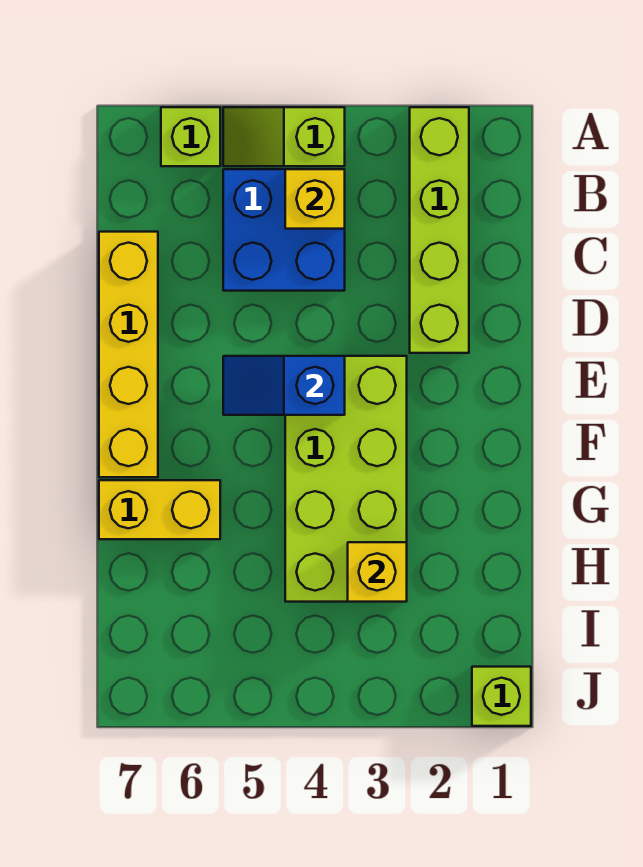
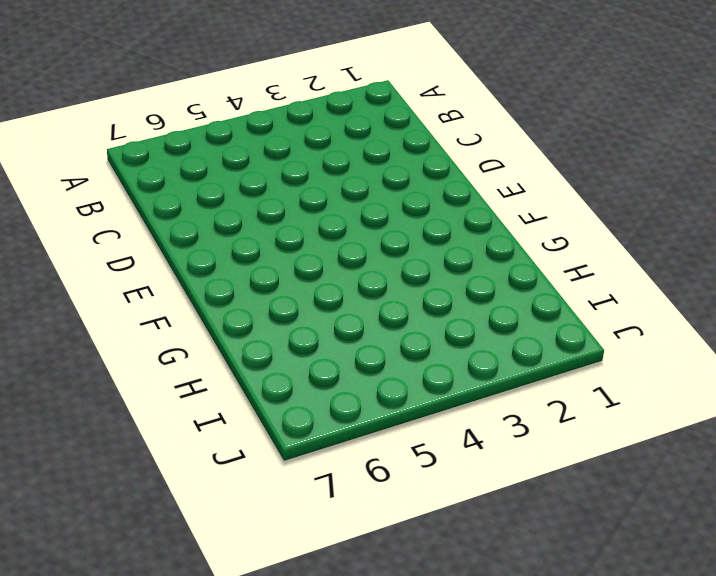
none -> lime 1x4 brick [410,107,469,353]
none -> lime 1x2 slope [223,107,345,166]

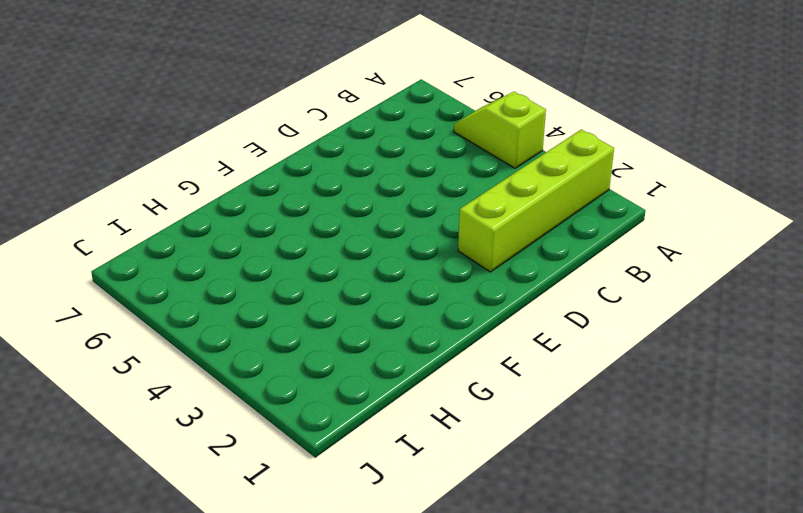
none -> lime 1x1 brick [161,107,220,166]
none -> blue 2x2 brick [223,169,345,291]

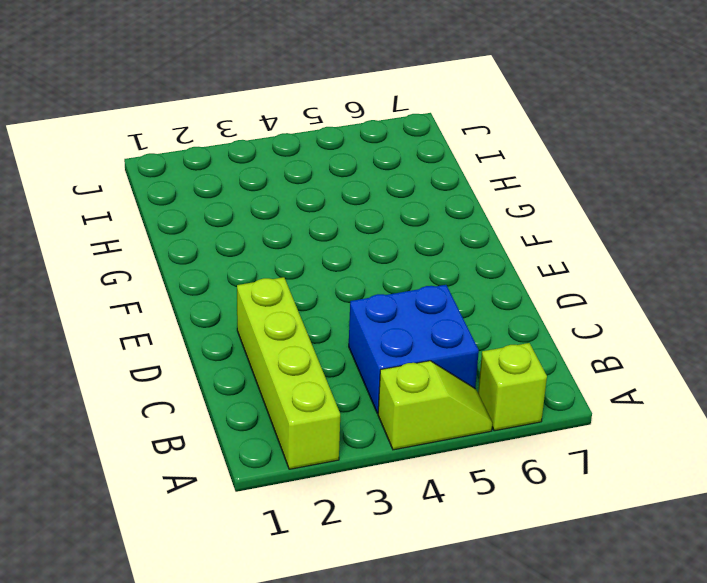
none -> yellow 1x4 brick [99,232,158,477]
none -> lime 2x4 brick [285,356,407,602]

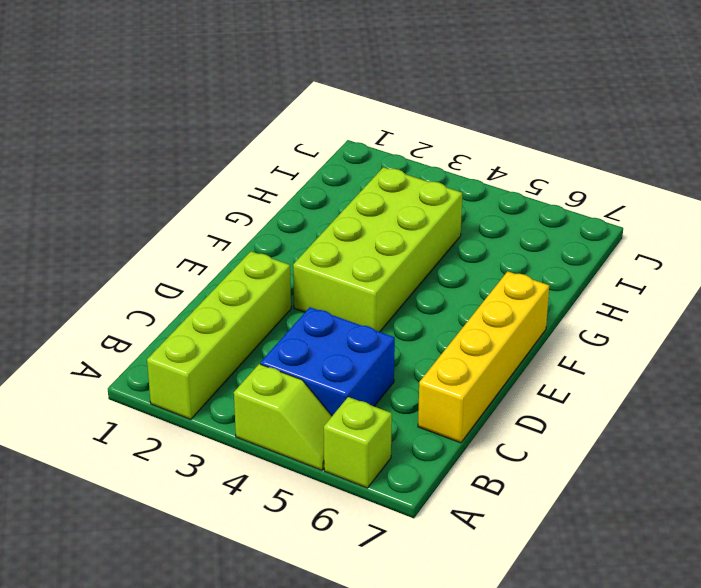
none -> yellow 1x2 brick [99,480,220,539]
none -> lime 1x1 brick [472,667,531,726]

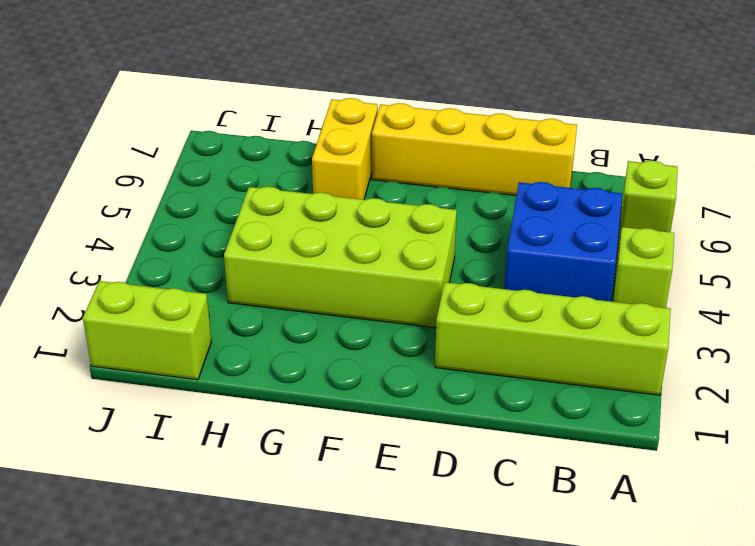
lime 1x2 brick [83,281,212,380] -> lime 1x1 brick [472,667,531,726]
none -> yellow 1x1 brick [285,169,345,229]
none -> blue 1x2 slope [223,356,345,415]

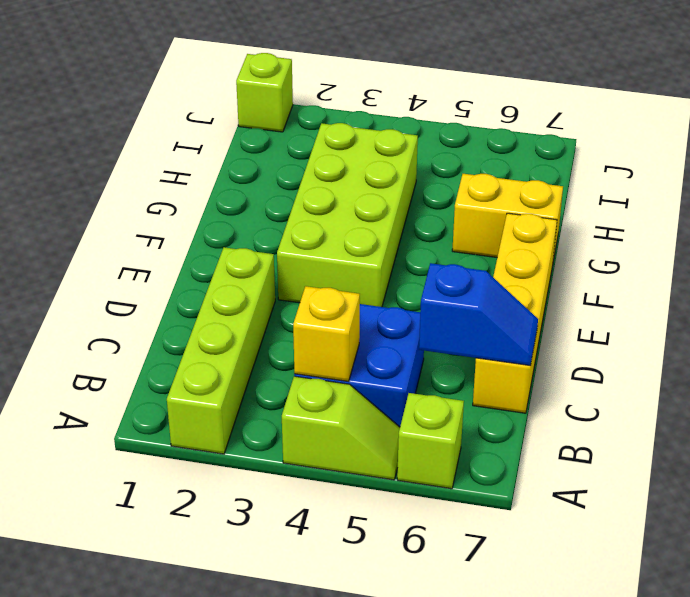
blue 1x2 slope [419,263,538,365] -> blue 1x2 slope moved to [223,356,345,415]
none -> yellow 1x1 brick [348,542,407,602]

